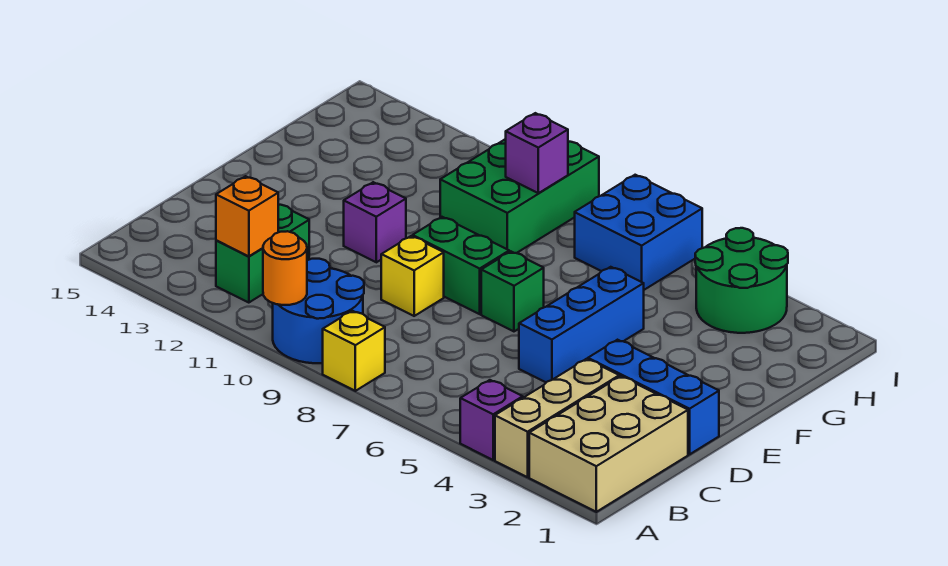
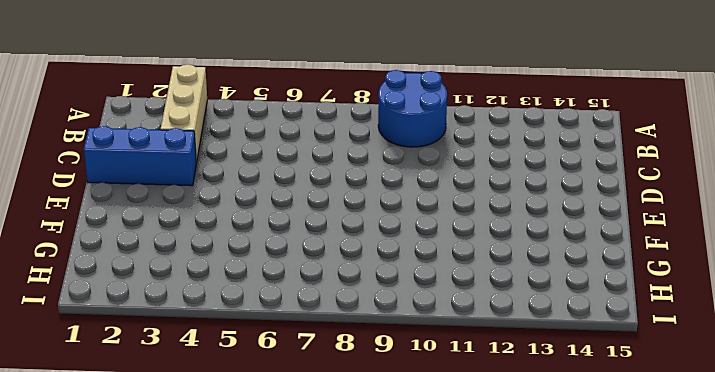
none -> tan 2x3 brick [529,376,688,512]
none -> purple 1x1 brick [460,380,523,460]
none -> yellow 1x1 brick [323,311,385,391]

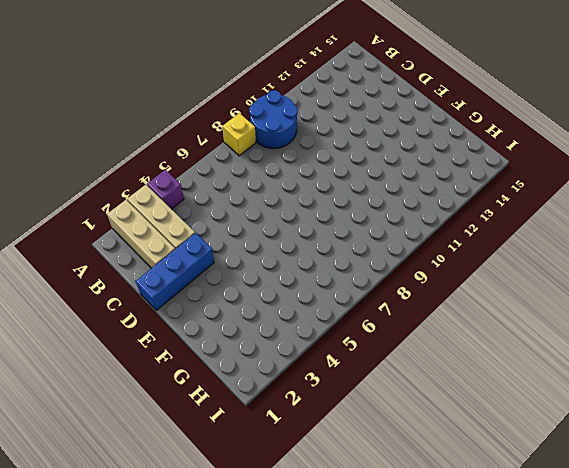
tan 1x3 brick [107,200,175,268] -> tan 2x3 brick [529,376,688,512]
none -> green 1x2 brick [216,204,309,303]
none -> blue 1x3 brick [519,267,644,382]
none -> yellow 1x1 brick [381,236,444,316]

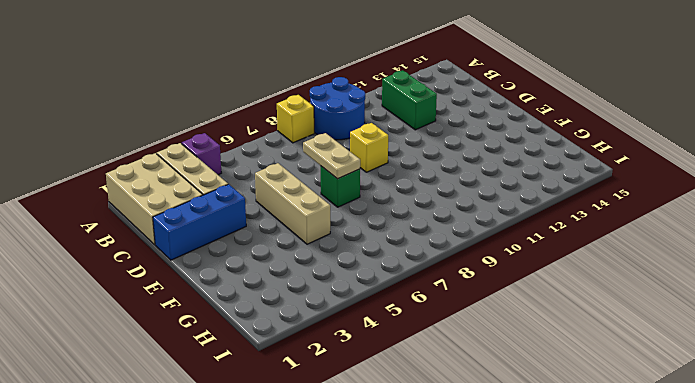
tan 1x3 brick [255,163,330,244] -> blue 1x3 brick [519,267,644,382]
tan 1x2 plate [303,133,360,179] -> none
none -> green 1x2 brick [413,217,509,314]
none -> purple 1x1 brick [344,182,406,262]
none -> green 2x3 brick [440,139,599,253]

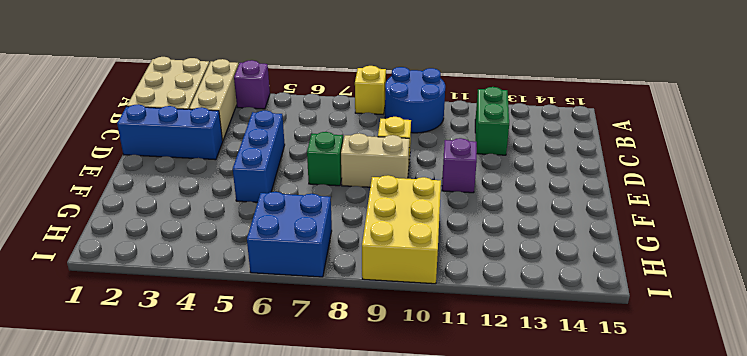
tan 1x2 brick [341,133,409,187] -> green 1x2 brick [413,217,509,314]
yellow 2x3 brick [362,175,441,284] -> green 2x3 brick [440,139,599,253]
none -> green 2x2 round brick [695,228,788,333]
none -> orange 1x1 round brick [263,231,307,305]
none -> orange 1x1 brick [216,176,278,256]

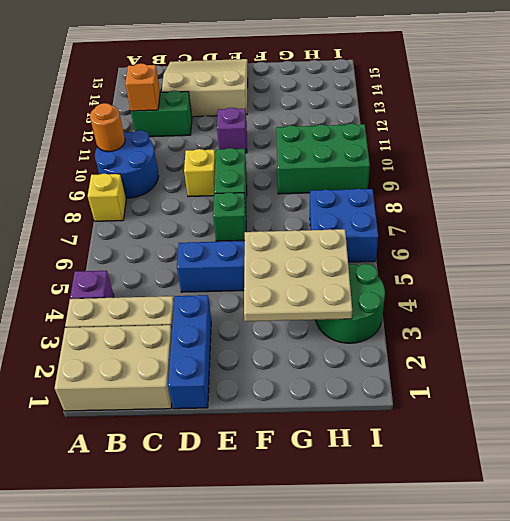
tan 3x3 slope [162,59,248,117] -> none
tan 3x3 plate [244,229,352,321] -> none
none -> purple 1x1 brick [506,113,568,193]

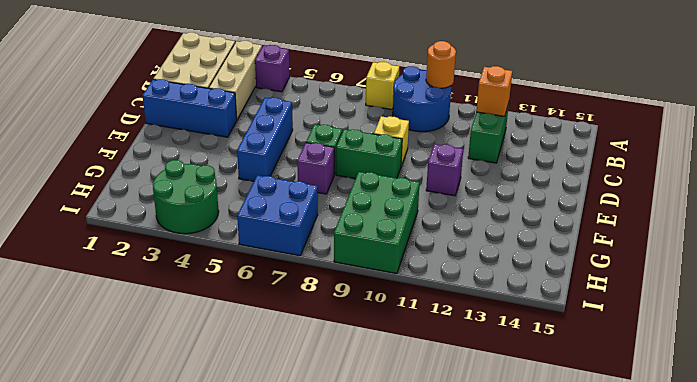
purple 1x1 brick [297,143,334,194] -> purple 1x1 brick moved to [506,113,568,193]

